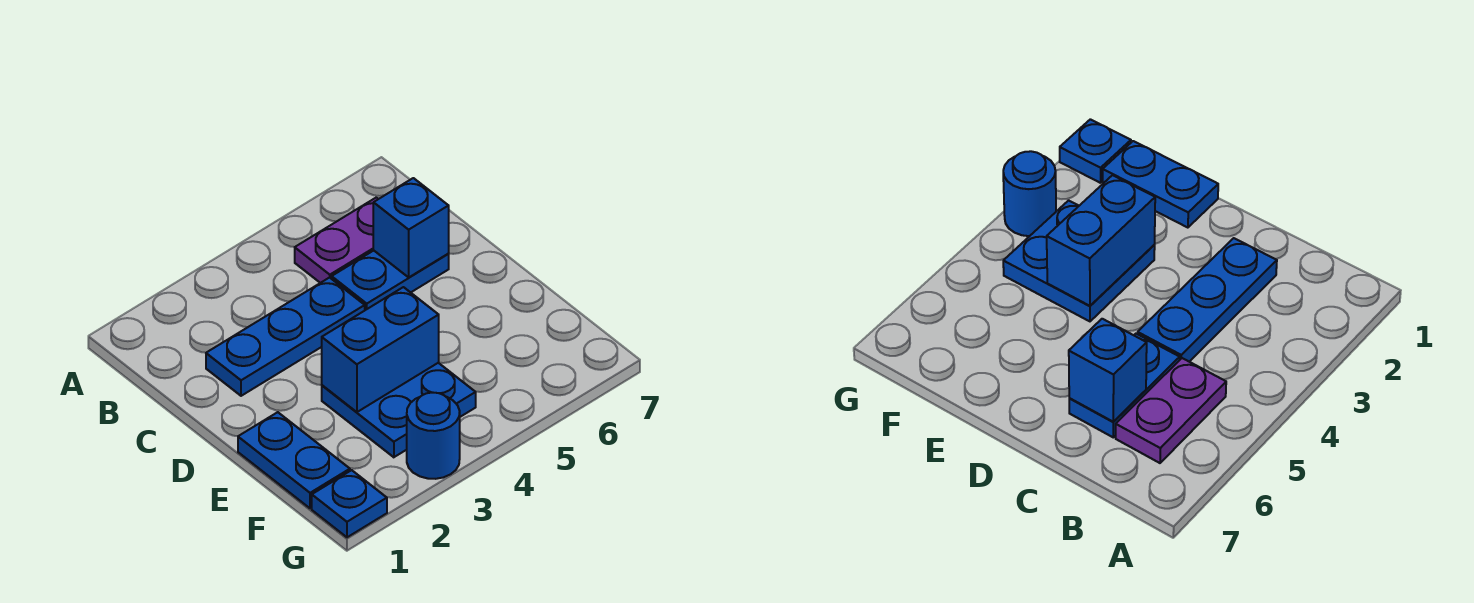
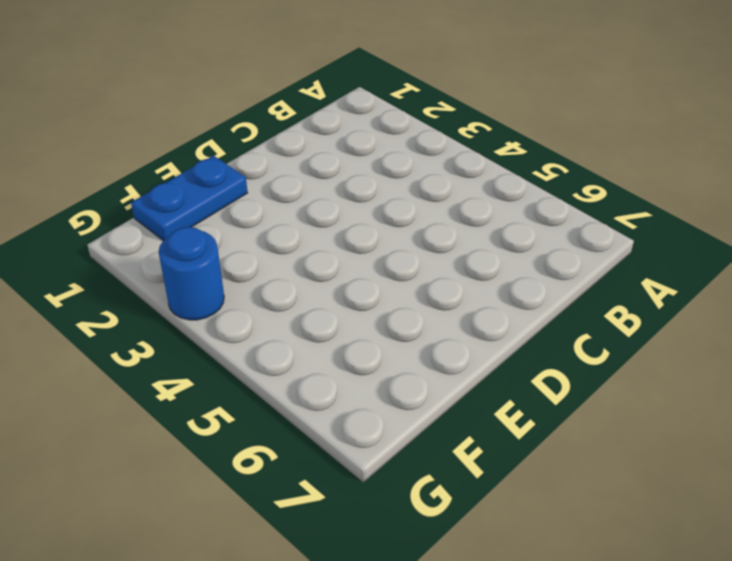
none -> purple 1x2 plate [295,197,378,283]
none -> blue 1x3 plate [206,277,365,396]

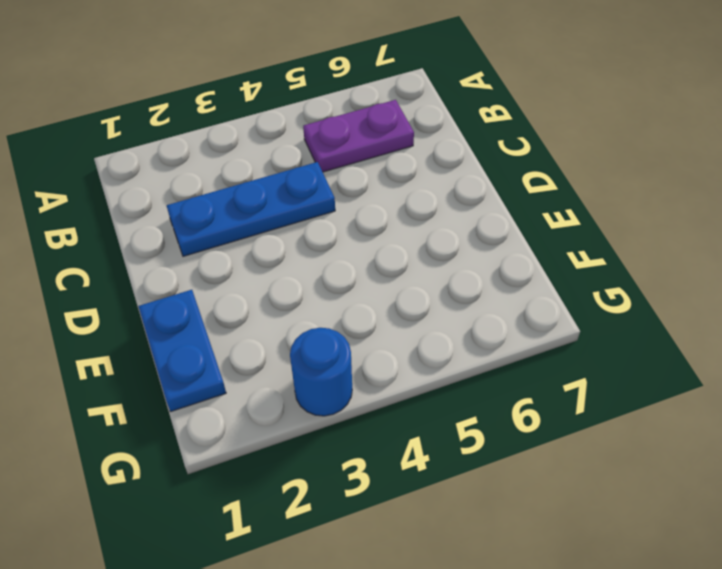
none -> blue 1x2 plate [332,251,449,310]
none -> blue 2x2 plate [322,363,476,457]

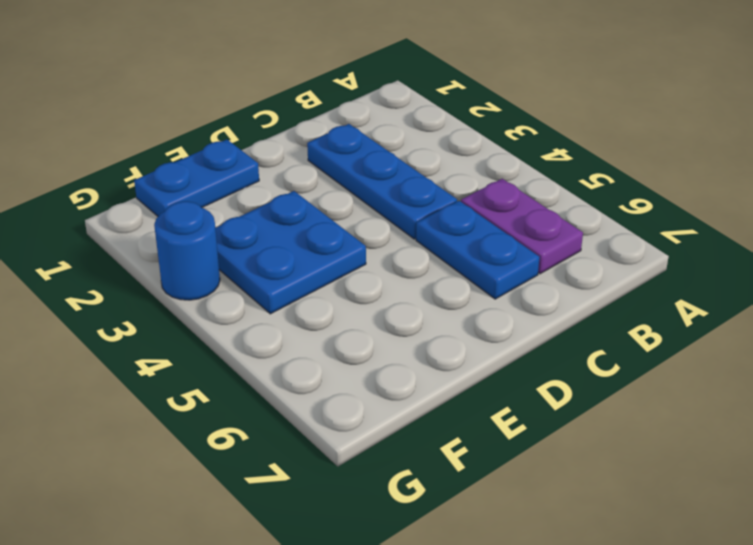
none -> blue 1x1 plate [312,470,387,537]
none -> blue 1x1 brick [373,178,449,277]

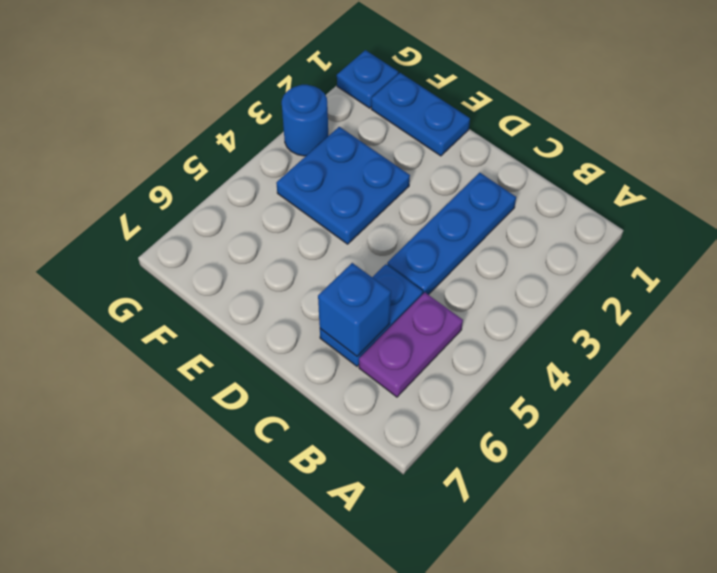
none -> blue 1x2 brick [322,287,439,412]

